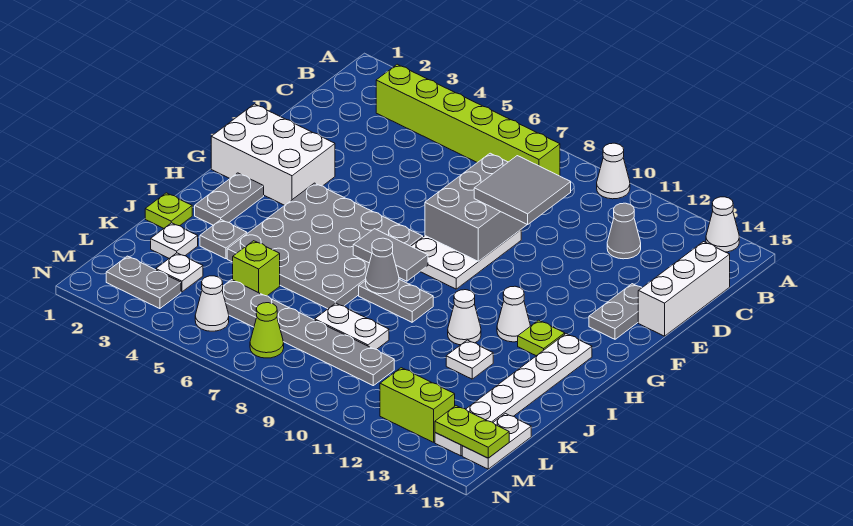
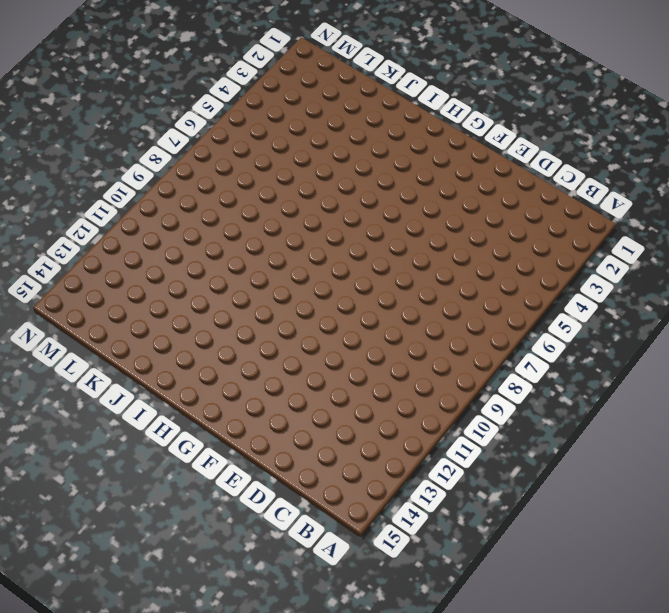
none -> white 1x1 cone [597,143,630,199]
none -> white 1x1 cone [706,197,739,252]
none -> lime 1x6 brick [376,64,560,176]
none -> grey 1x1 cone [607,203,641,259]

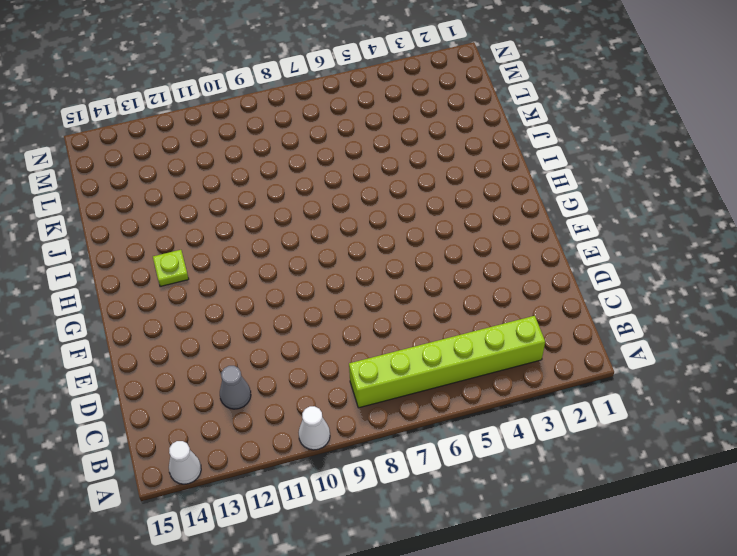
none -> white 1x3 brick [638,242,730,336]
none -> white 2x3 plate [411,230,521,289]
none -> grey 1x2 plate [589,284,642,339]
none -> white 2x3 brick [211,104,335,205]

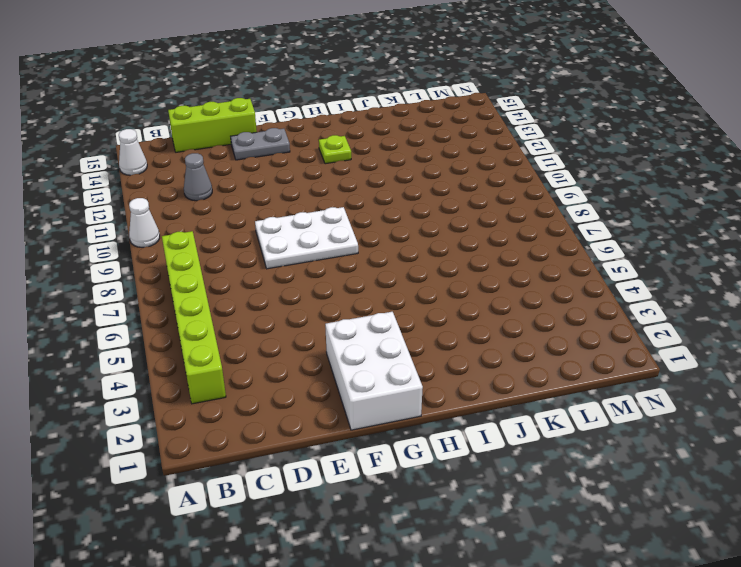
lime 1x3 brick [168,98,257,152] -> white 1x3 brick [638,242,730,336]
none -> grey 4x4 plate [227,183,423,309]
none -> grey 1x2 plate [195,173,264,225]
none -> white 1x1 cone [497,286,530,342]
none -> white 1x6 plate [435,334,592,456]

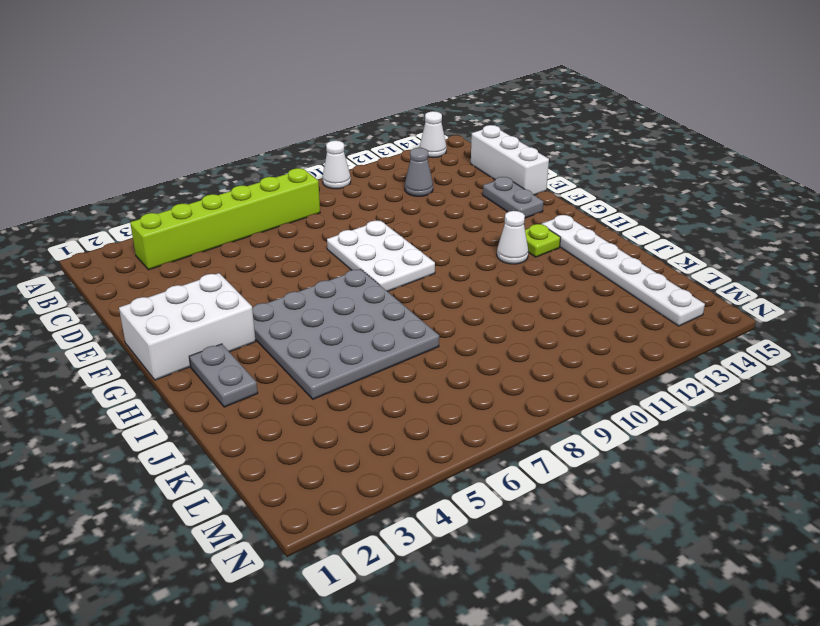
none -> grey 1x2 plate [359,279,433,322]
none -> white 1x1 cone [448,290,481,345]
none -> lime 1x1 plate [145,193,192,229]
none -> grey 1x1 plate [200,220,247,259]

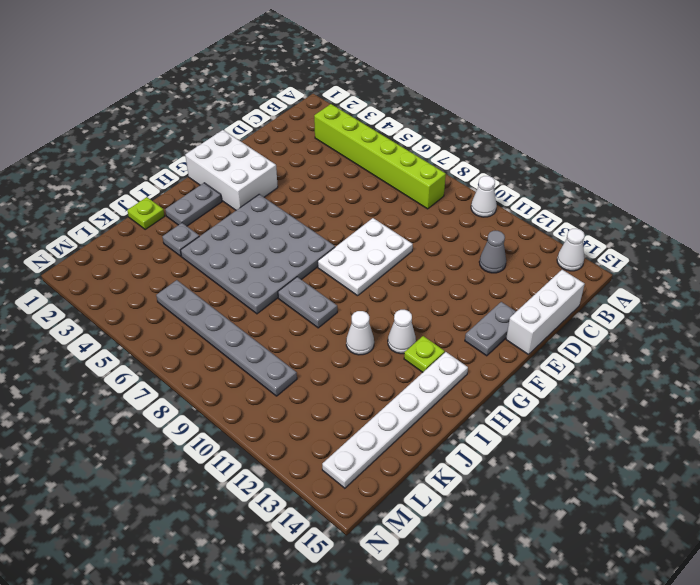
none -> white 1x1 plate [446,340,493,379]
none -> white 1x1 plate [151,223,198,258]
none -> lime 1x1 brick [233,241,280,296]
none -> white 1x2 plate [315,303,389,350]

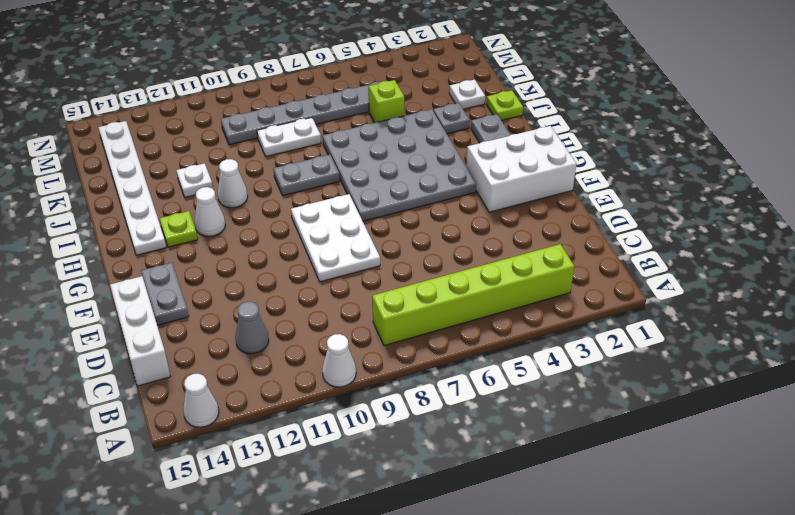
none -> white 1x1 plate [156,253,203,292]
none -> white 1x2 plate [462,413,531,469]
none -> grey 1x2 plate [106,256,181,309]
none -> white 1x1 cone [195,276,229,331]

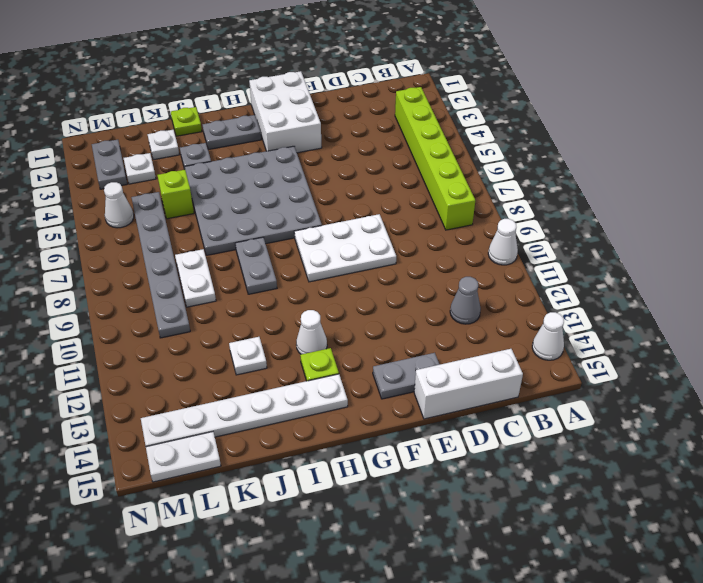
none -> white 1x1 cone [448,290,481,345]
none -> lime 1x1 cone [250,303,284,358]
none -> lime 1x2 brick [380,368,455,442]
none -> grey 2x3 brick [425,153,527,261]

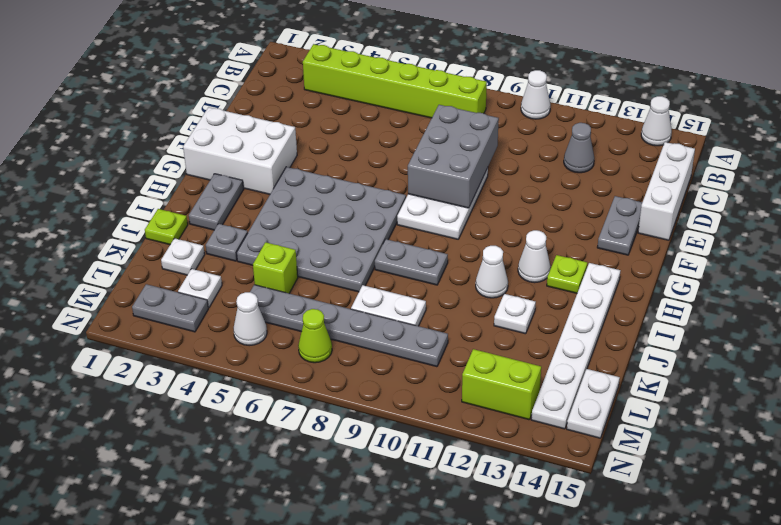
none -> grey 1x2 tile [353,229,428,281]
none -> grey 1x1 cone [366,238,399,294]
none -> lime 1x2 plate [435,406,509,458]
none -> grey 2x2 tile [474,156,571,225]

